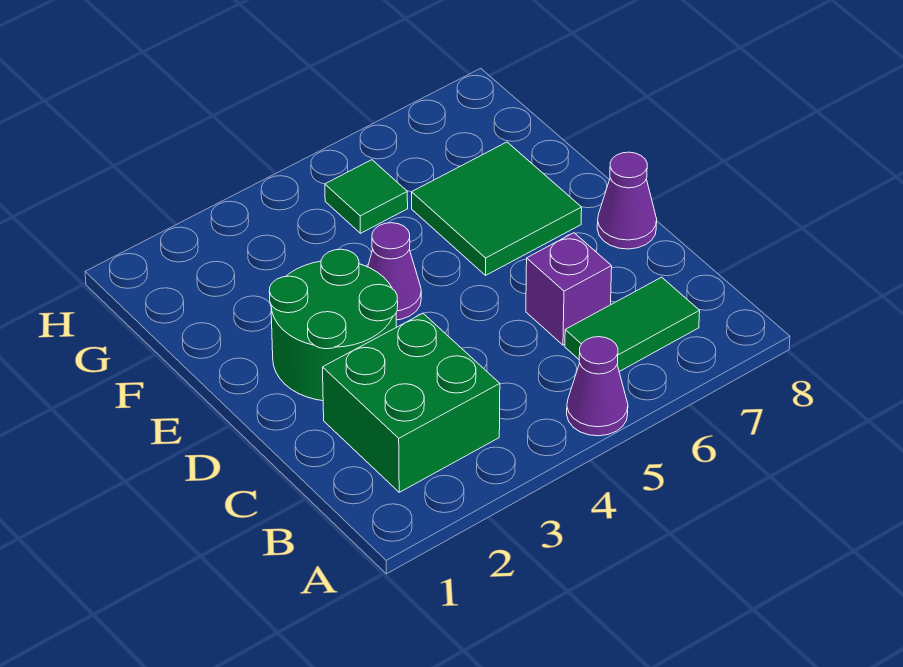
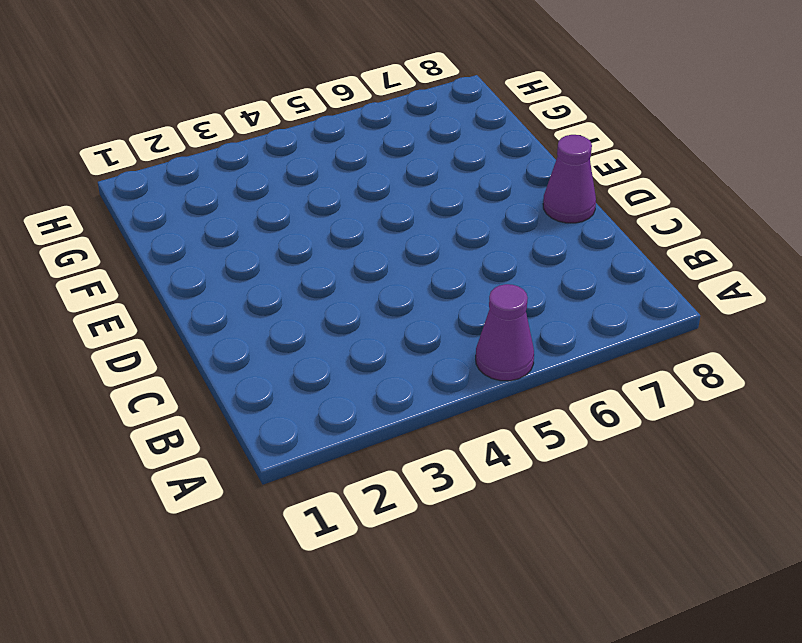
none -> green 2x2 brick [323,313,500,492]
none -> green 1x2 tile [565,277,700,372]

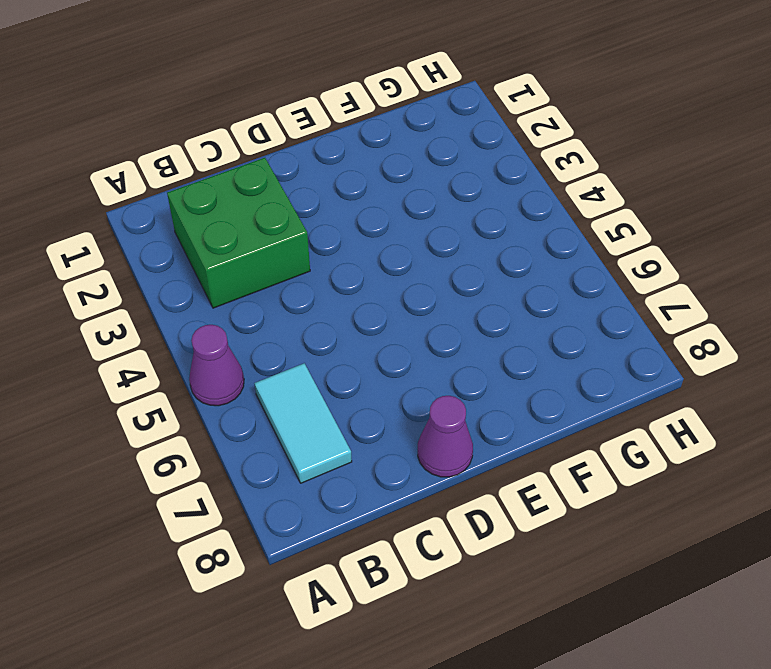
cyan 1x2 tile [254,363,352,483] -> green 1x2 tile [565,277,700,372]
none -> purple 1x1 brick [526,233,612,345]
none -> green 2x2 round brick [269,249,398,401]

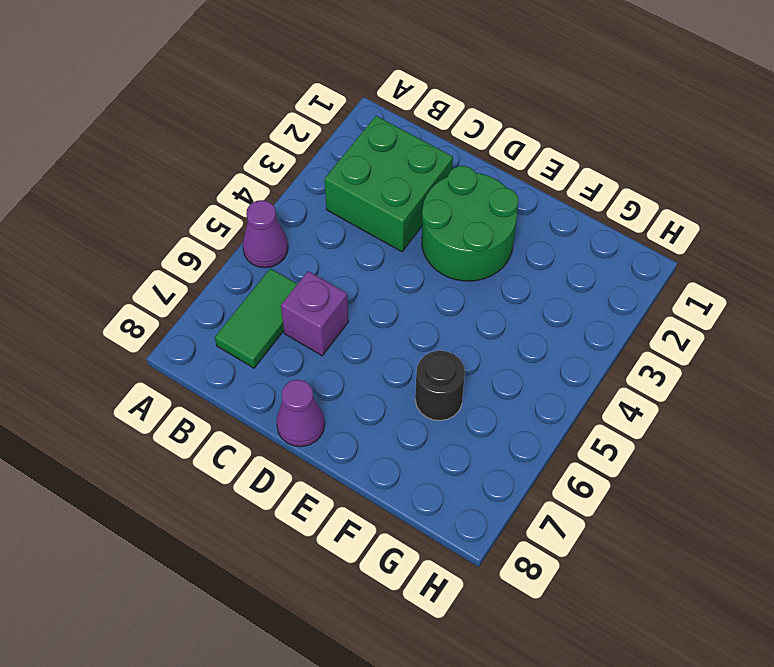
black 1x1 round brick [415,351,465,421] -> green 2x2 tile [412,142,582,275]
none -> purple 1x1 cone [368,223,421,320]
none -> green 1x1 tile [325,160,408,233]

